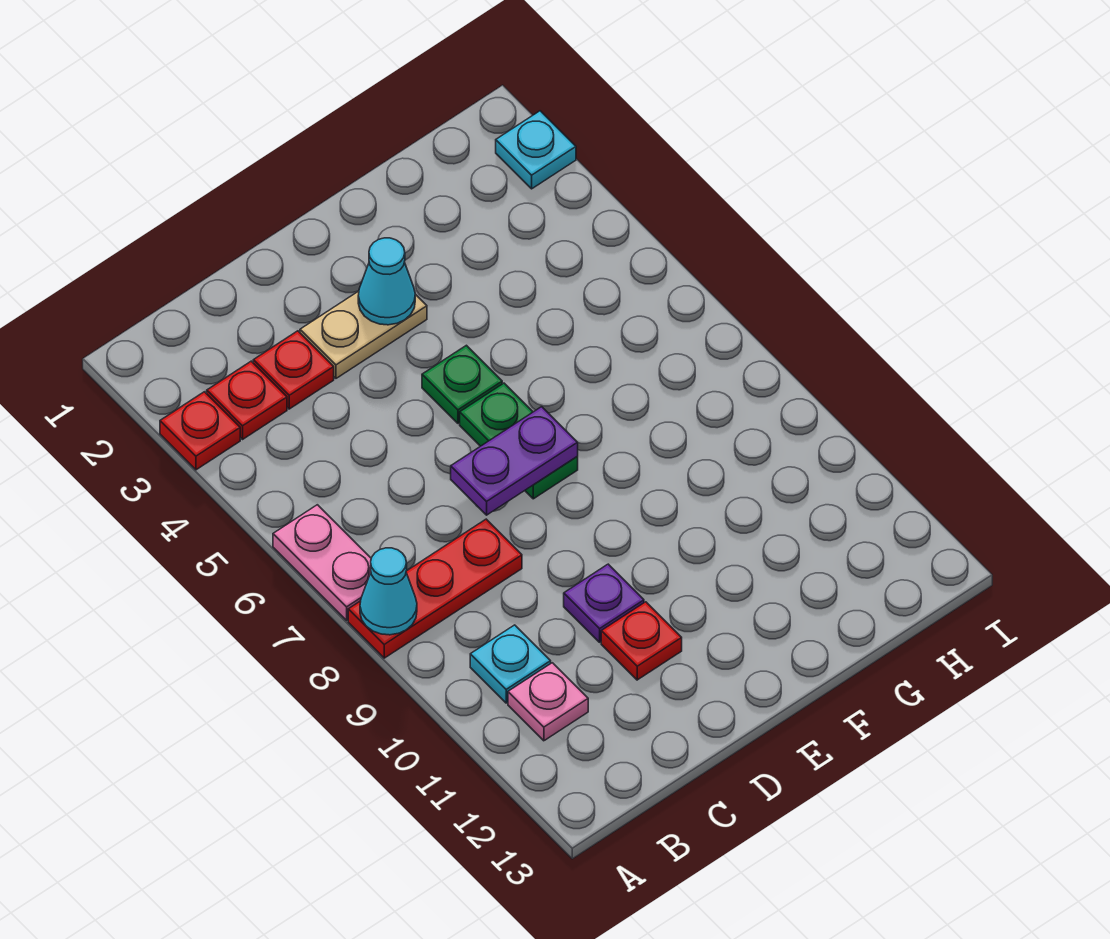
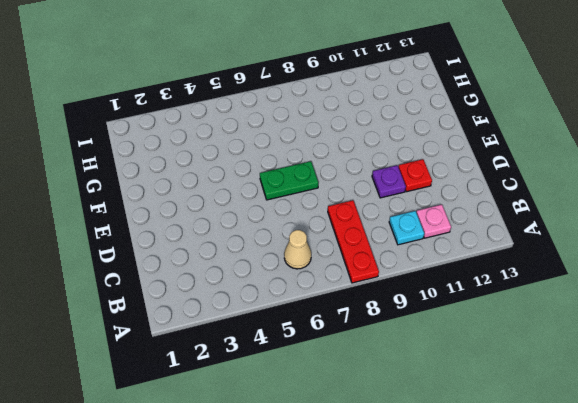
tan 1x1 cone [284,230,311,269] -> none
none -> red 1x1 plate [160,392,240,470]
none -> pink 1x2 plate [273,505,371,620]
none -> red 1x1 plate [207,361,287,439]

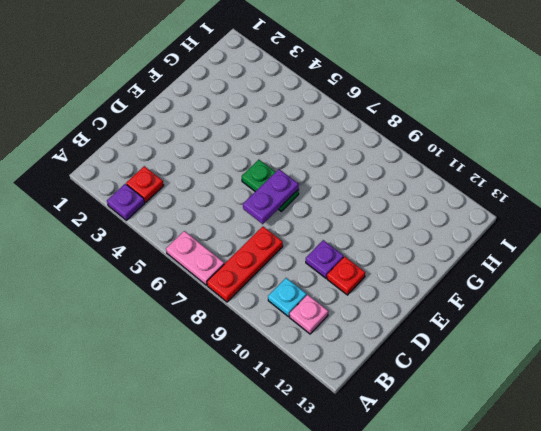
purple 1x1 plate [107,184,145,220] -> red 1x1 plate [160,392,240,470]
none -> red 1x1 plate [253,331,334,409]
none -> tan 1x2 plate [300,291,427,378]
none -> green 1x1 plate [422,345,502,423]

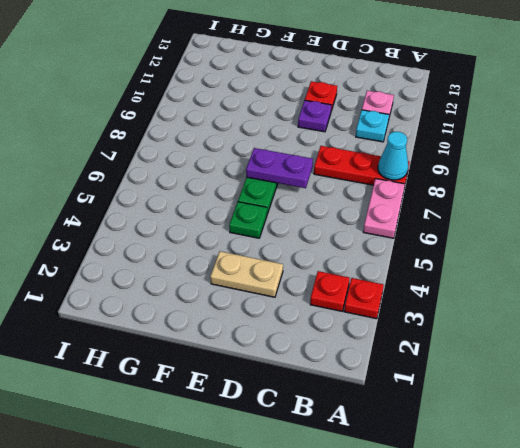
none -> red 1x1 plate [253,331,334,409]
none -> cyan 1x1 plate [496,111,576,189]
none -> cyan 1x1 cone [358,238,415,325]

